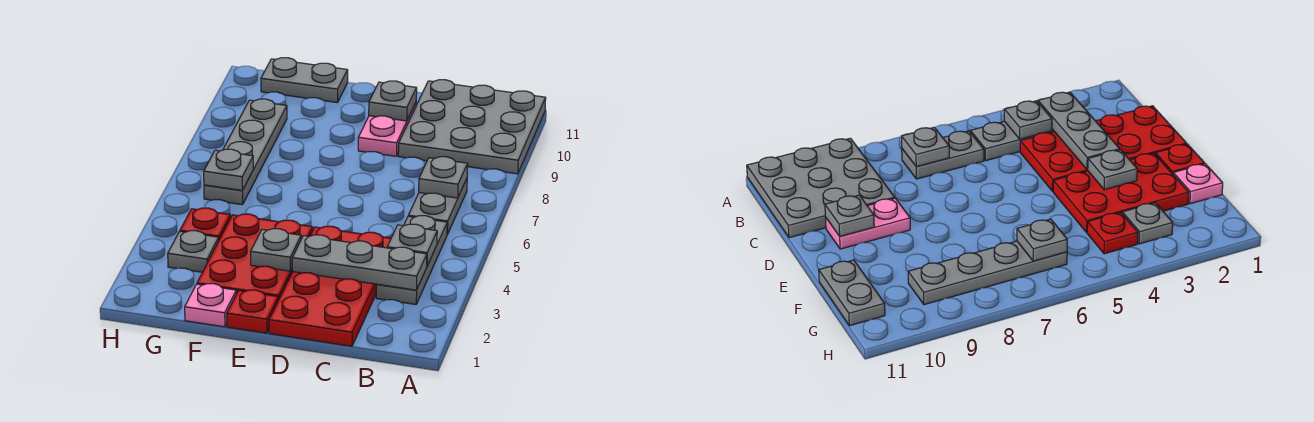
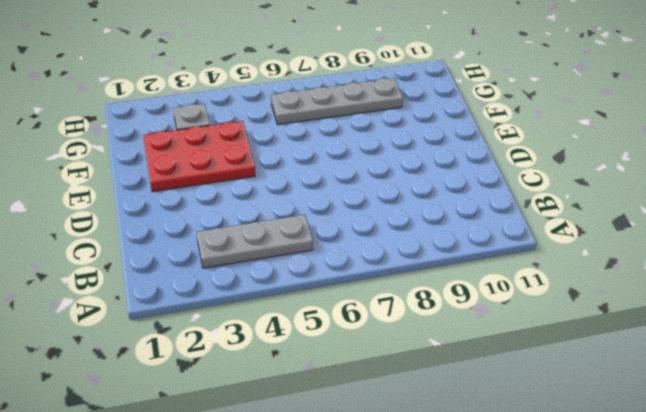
none -> grey 3x3 plate [398,80,546,174]
none -> grey 1x2 plate [408,179,467,235]
none -> red 2x4 plate [269,226,391,346]

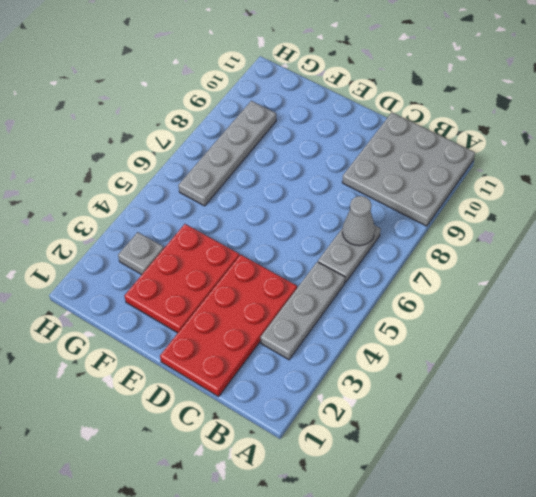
grey 1x1 cone [342,196,375,246] -> grey 1x1 plate [419,157,468,198]
none -> pink 1x2 plate [358,103,416,156]
none -> red 1x1 plate [227,290,278,333]
none -> pink 1x1 plate [185,284,236,327]

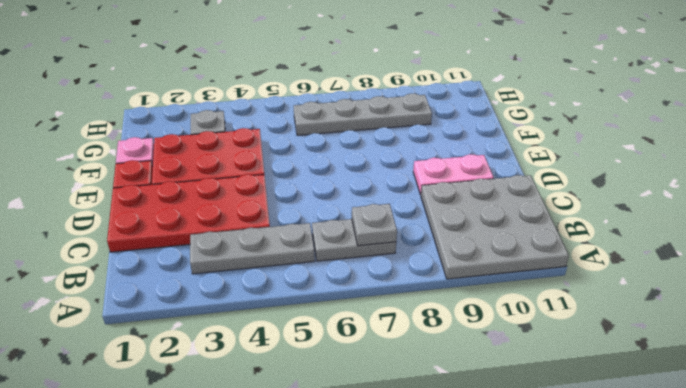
none -> grey 1x2 plate [261,58,348,103]
none -> red 1x1 plate [180,208,230,240]
none -> grey 1x3 plate [292,235,427,290]

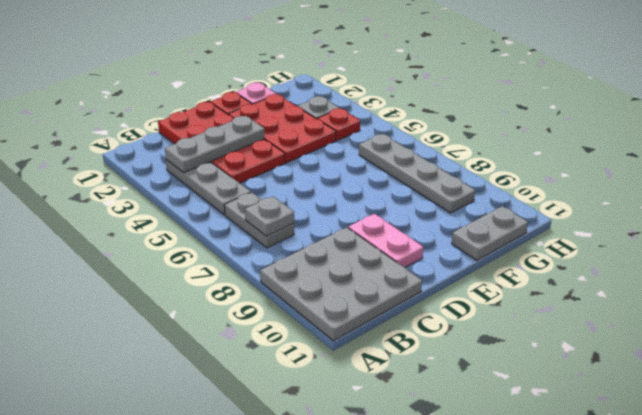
none -> grey 1x1 plate [387,224,437,266]
none -> grey 1x1 plate [369,81,417,121]
none -> grey 1x1 plate [251,229,301,271]

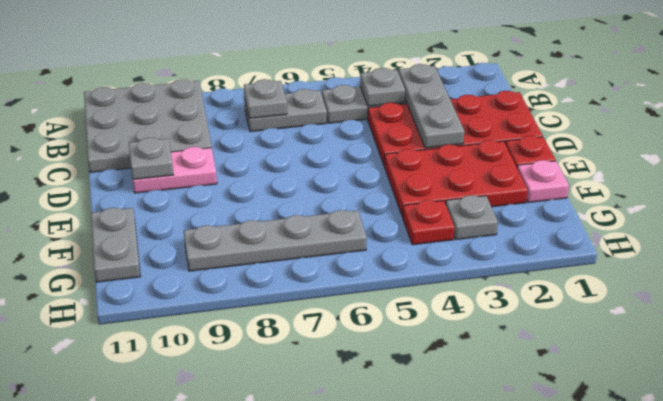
none -> grey 1x1 plate [251,229,301,271]
none -> grey 1x1 plate [204,149,253,191]

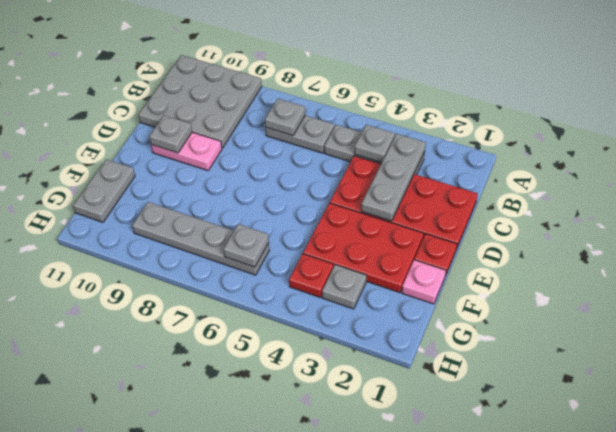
none -> grey 1x1 plate [251,229,301,271]

